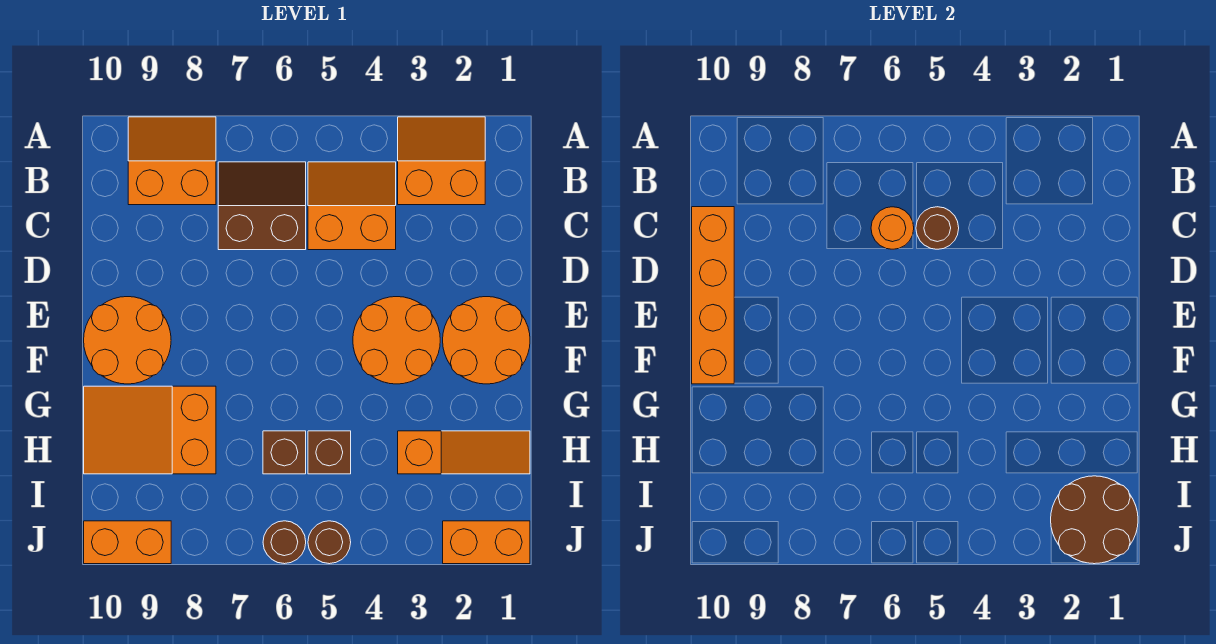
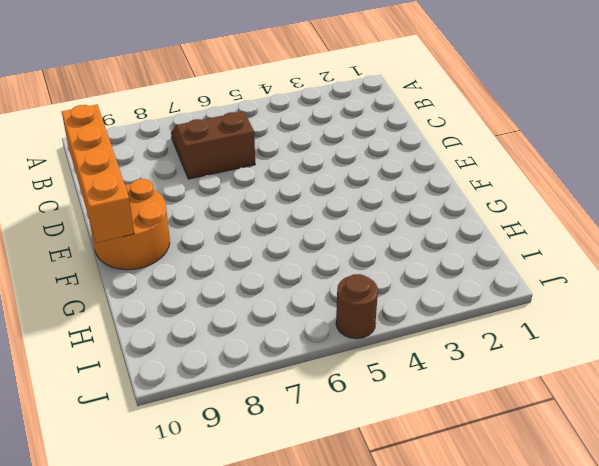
none -> orange 2x2 slope [398,117,485,205]
none -> orange 2x2 slope [128,117,216,205]
none -> orange 2x2 slope [308,162,396,250]

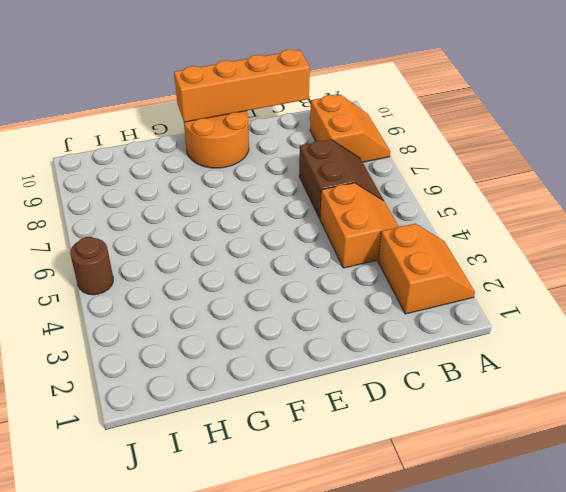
none -> orange 2x2 round brick [443,297,530,384]
none -> orange 2x2 round brick [353,297,440,384]
none -> orange 2x3 slope [84,386,216,474]

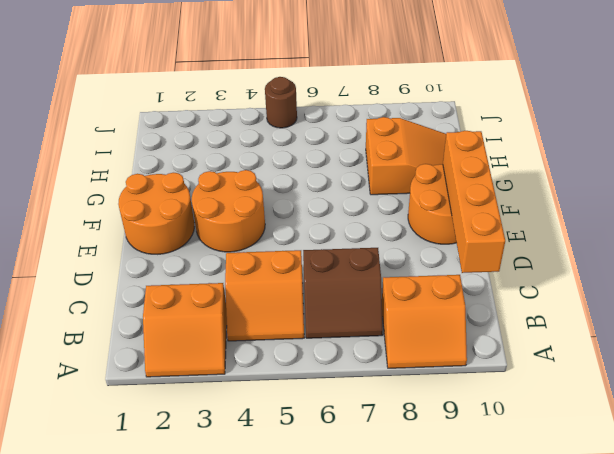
none -> orange 1x3 slope [398,431,530,474]
none -> brown 1x1 brick [308,431,351,474]
none -> brown 1x1 brick [263,431,306,474]

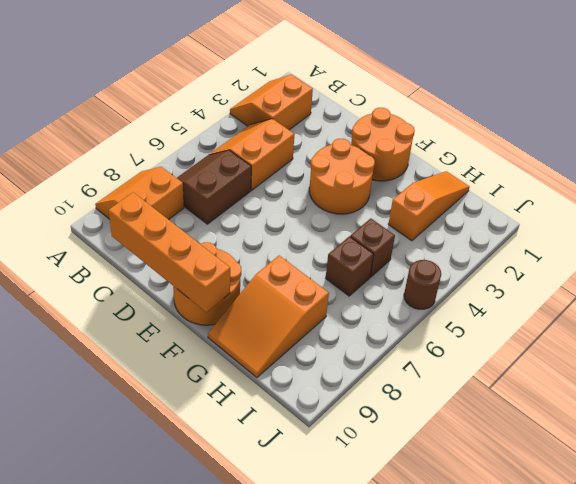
none -> orange 1x2 brick [443,521,530,564]
none -> brown 1x1 round brick [263,521,306,564]
none -> orange 1x2 brick [84,521,171,564]

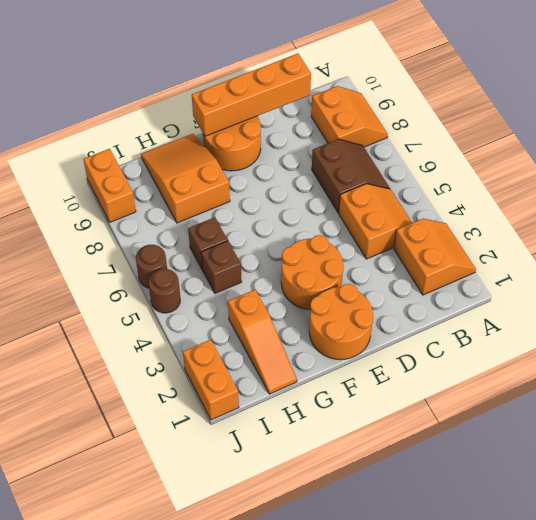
none -> brown 1x1 round brick [916,207,959,249]
none -> orange 1x1 round brick [871,207,914,249]
none -> brown 2x2 round brick [1051,476,1138,564]

